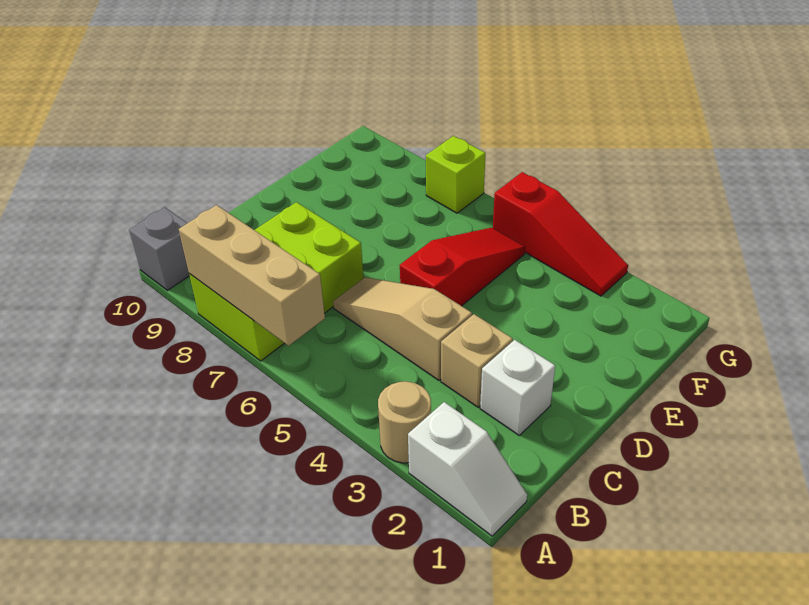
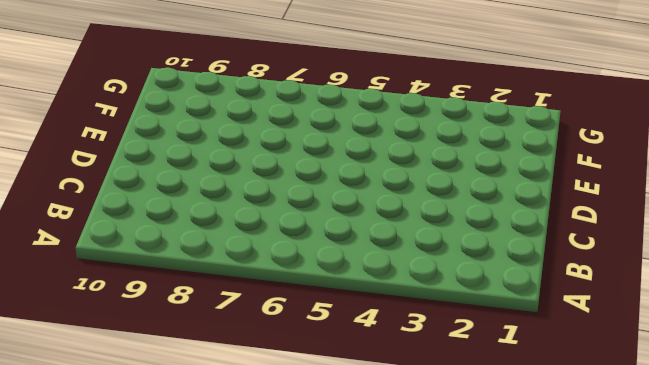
none -> white 1x2 slope [408,402,527,536]
none -> tan 1x1 round brick [378,381,431,463]

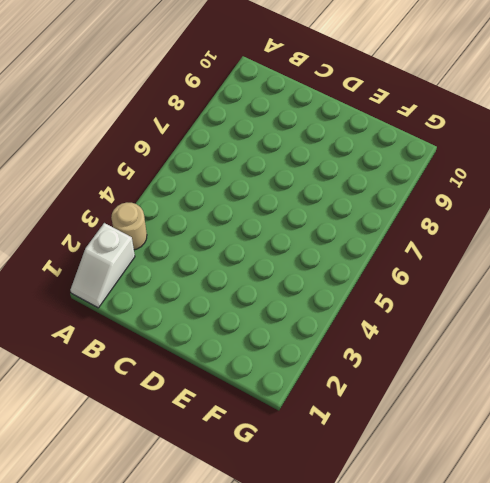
none -> lime 2x3 brick [189,202,363,361]
none -> grey 1x1 brick [129,208,189,290]

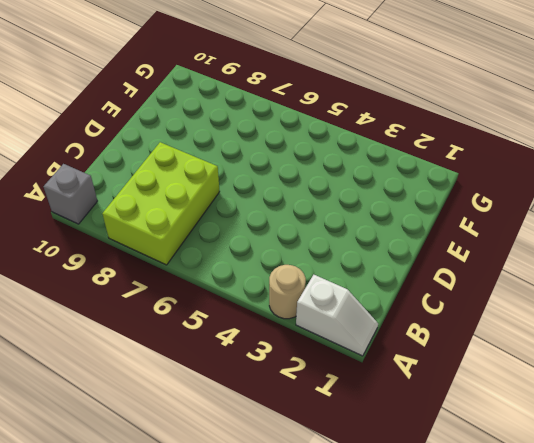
none -> white 1x1 brick [480,340,555,435]
none -> tan 1x1 brick [441,314,513,407]

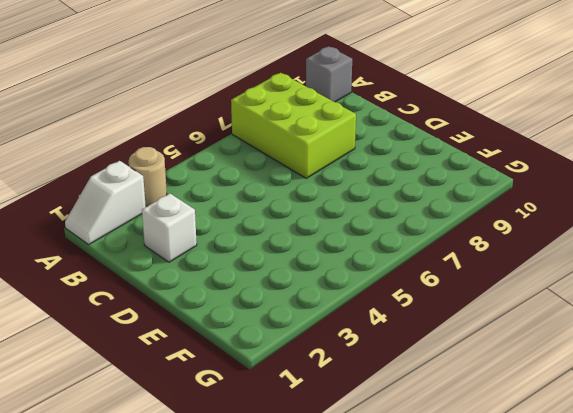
none -> tan 1x1 brick [441,314,513,407]
none -> tan 1x3 slope [333,277,472,380]

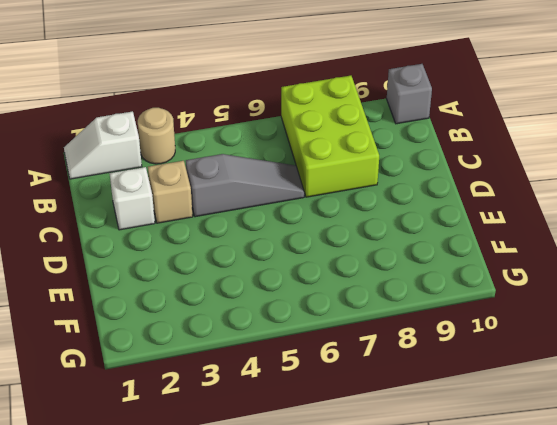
grey 1x3 slope [186,154,304,217] -> tan 1x3 slope [333,277,472,380]
none -> red 1x3 slope [400,228,525,306]
none -> red 1x3 slope [493,172,628,296]

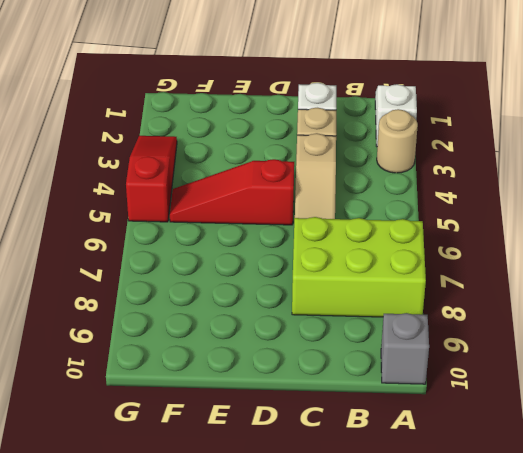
none -> lime 1x1 brick [426,136,485,213]
none -> tan 1x3 brick [179,205,325,346]

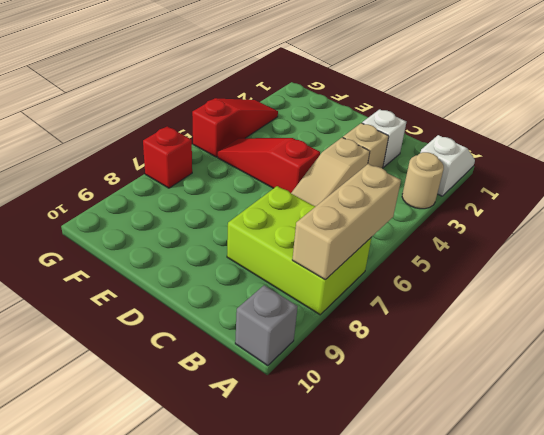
red 1x1 brick [143,126,192,188] -> lime 1x1 brick [426,136,485,213]

